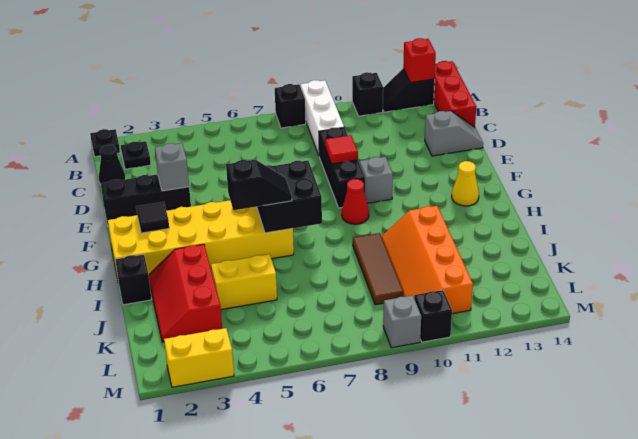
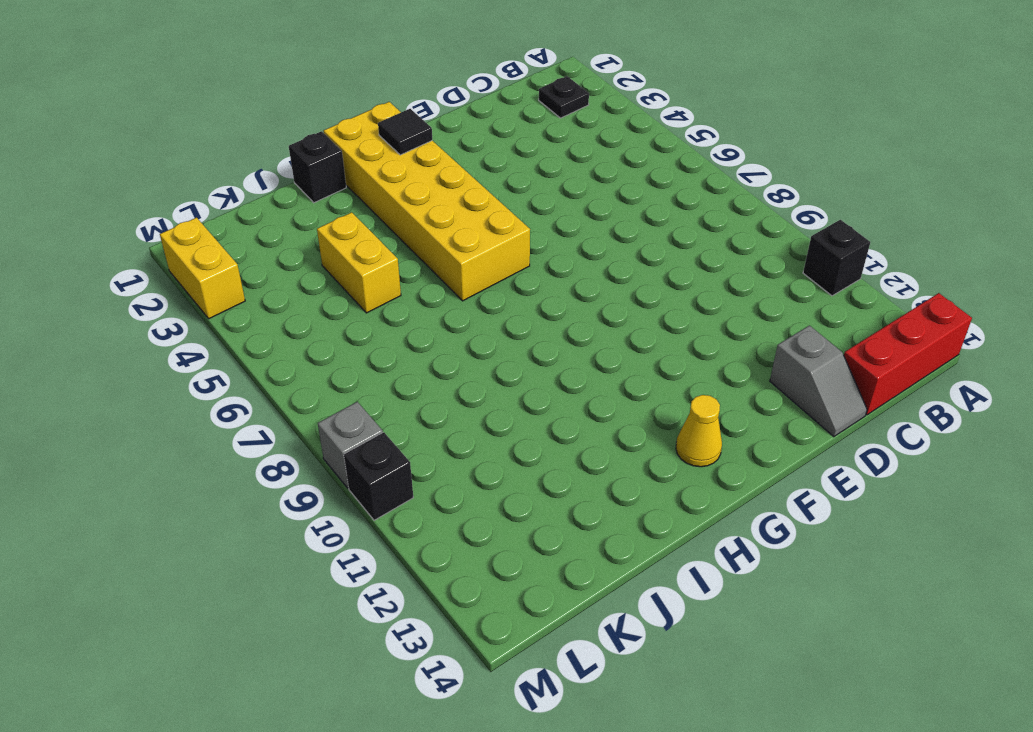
none -> black 1x1 plate [90,129,120,157]
none -> black 1x1 brick [275,84,306,128]
none -> white 1x3 brick [301,80,344,155]

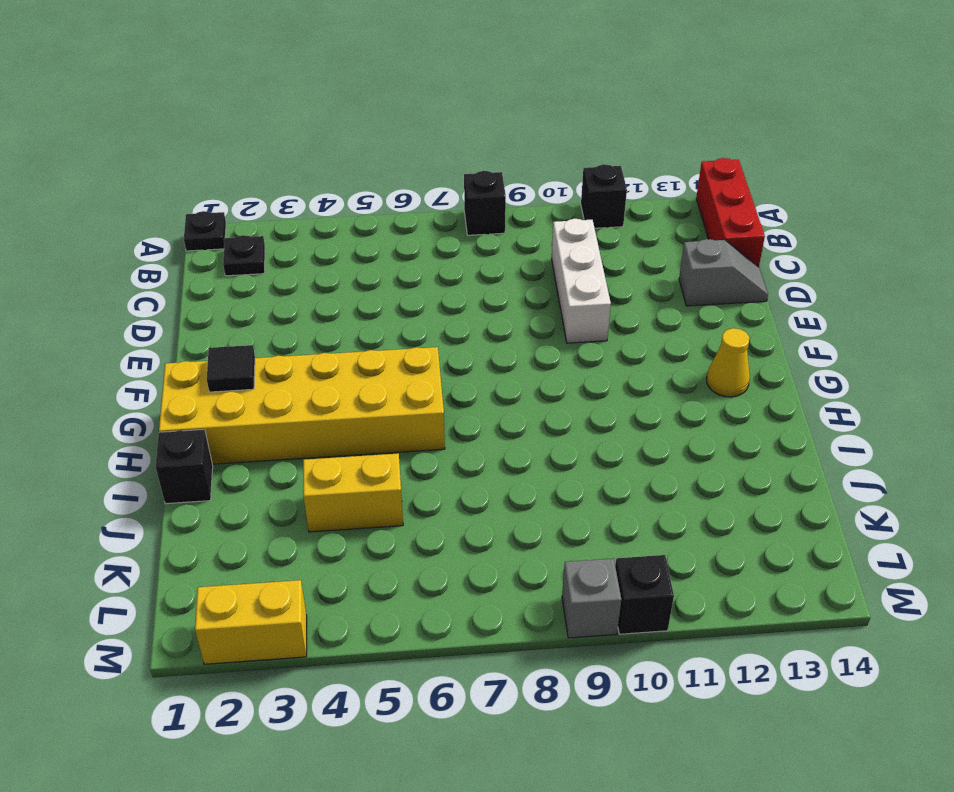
white 1x3 brick [552,219,611,343] -> white 1x3 brick moved to [301,80,344,155]
none -> black 1x2 slope [383,69,435,112]
none -> black 1x1 cone [99,145,126,185]
none -> black 1x3 brick [319,128,365,208]

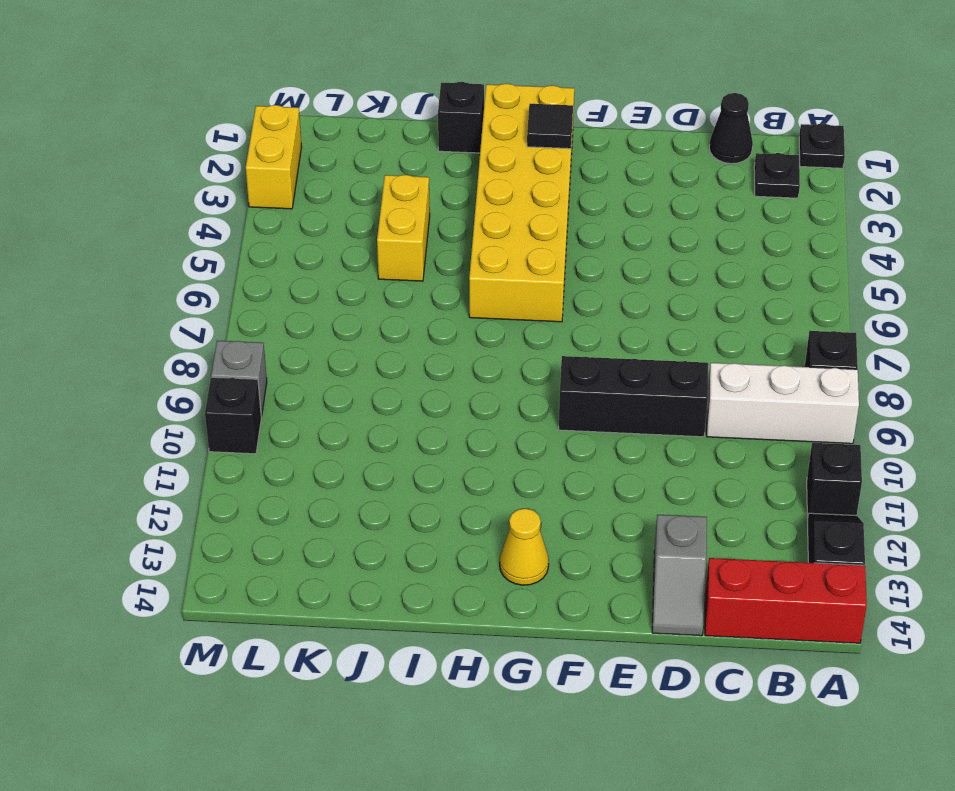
none -> black 1x3 brick [101,174,191,226]
none -> grey 1x1 brick [359,157,393,203]
none -> red 1x1 cone [342,179,369,224]

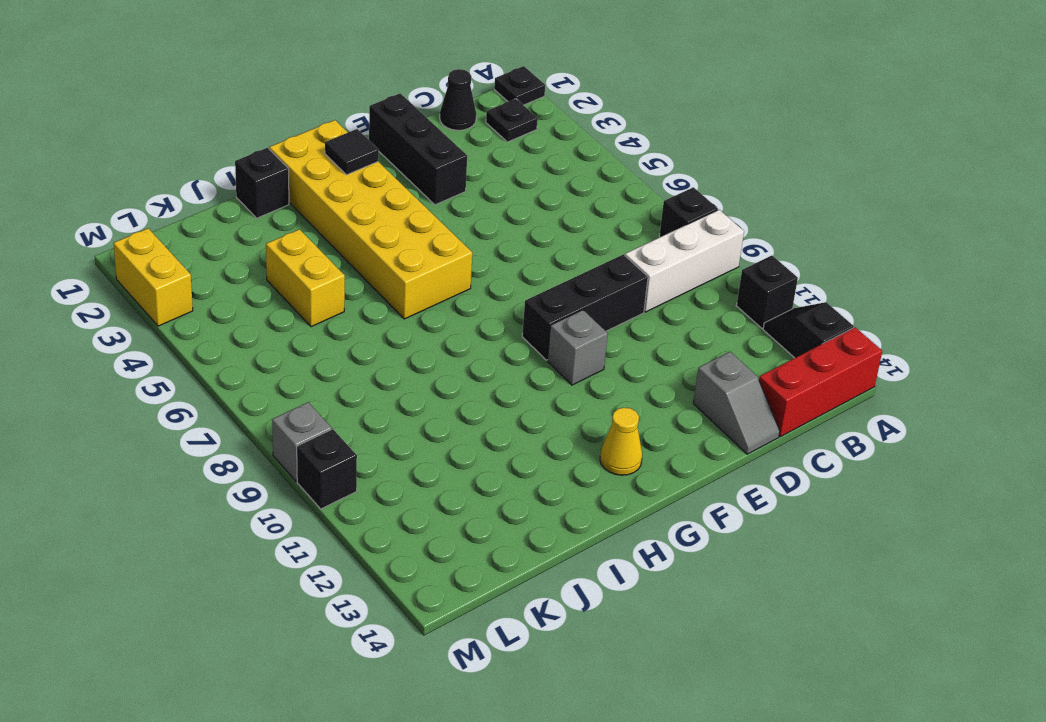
none -> red 1x1 cone [342,179,369,224]
none -> red 2x3 slope [149,244,222,342]
none -> brown 1x3 tile [353,233,403,305]

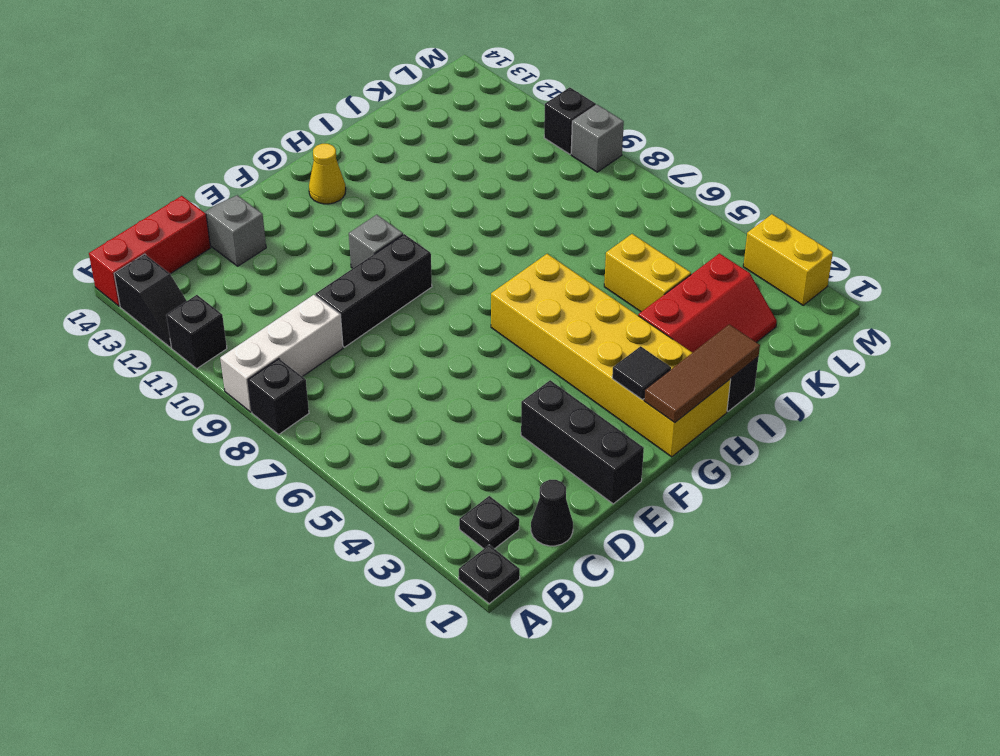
brown 1x3 tile [644,325,760,423] -> brown 1x3 tile moved to [353,233,403,305]
none -> red 1x1 cone [342,179,369,224]
none -> orange 2x4 slope [381,206,473,314]
none -> red 1x1 brick [403,38,436,83]

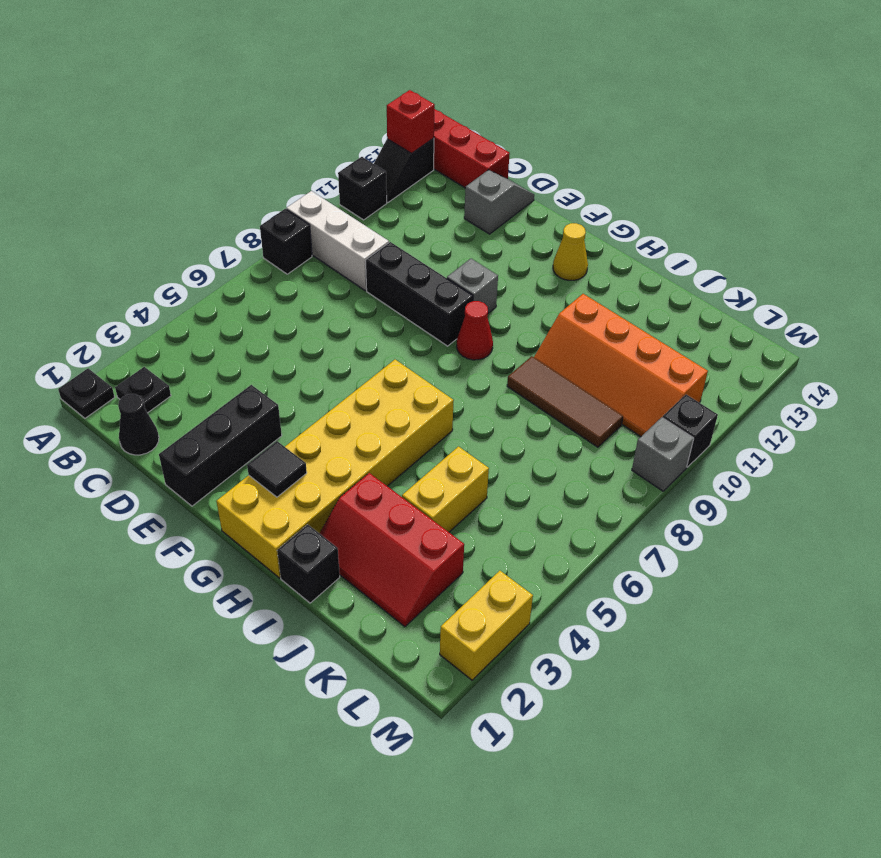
none -> grey 1x1 brick [155,143,189,191]
none -> red 1x1 tile [325,135,358,164]
none -> black 2x2 brick [257,160,322,233]

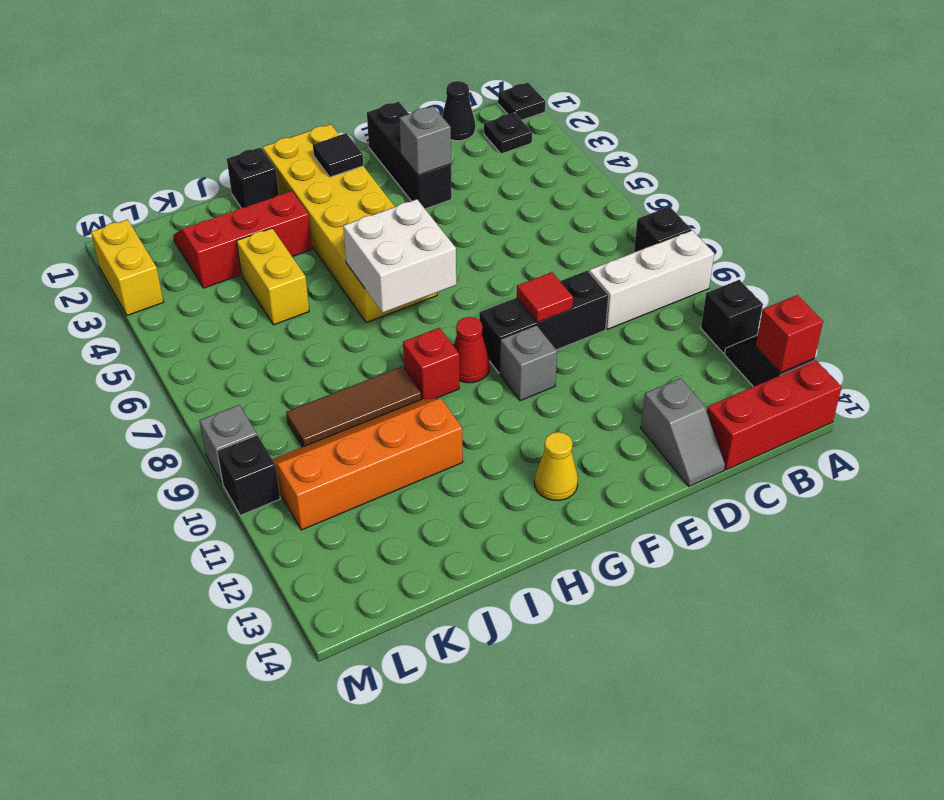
white 2x2 brick [343,199,456,313] -> black 2x2 brick [257,160,322,233]
red 1x1 brick [403,328,459,399] -> none
none -> black 1x2 slope [226,160,292,210]

